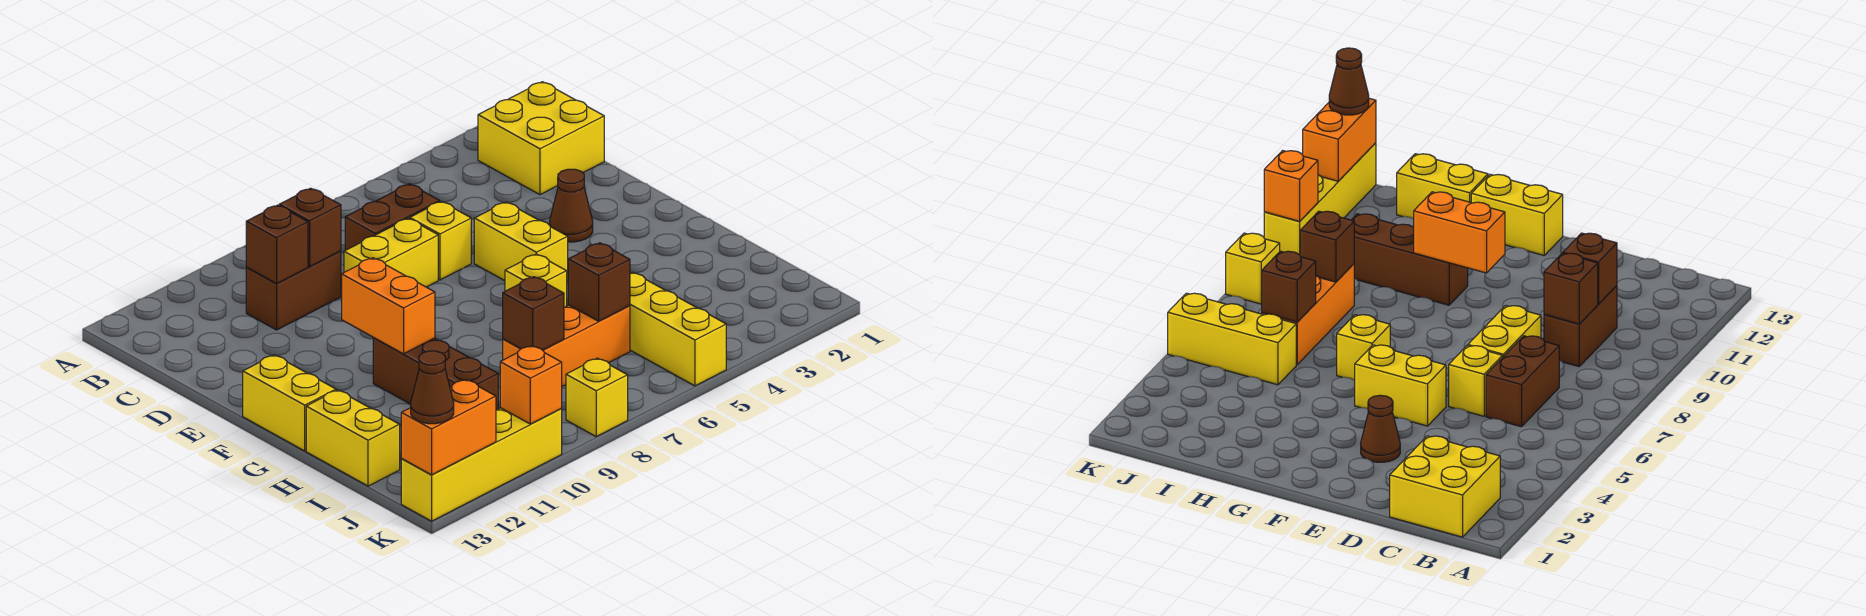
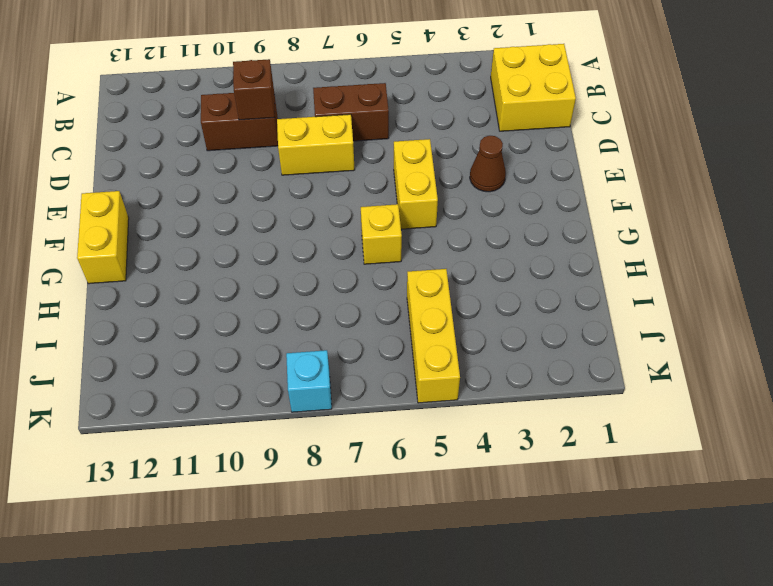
cyan 1x1 brick [286,350,332,412] -> yellow 1x1 brick [566,358,628,437]
none -> yellow 1x1 brick [410,201,471,280]
none -> brown 1x3 brick [373,338,498,410]
none -> yellow 1x2 brick [306,390,400,486]

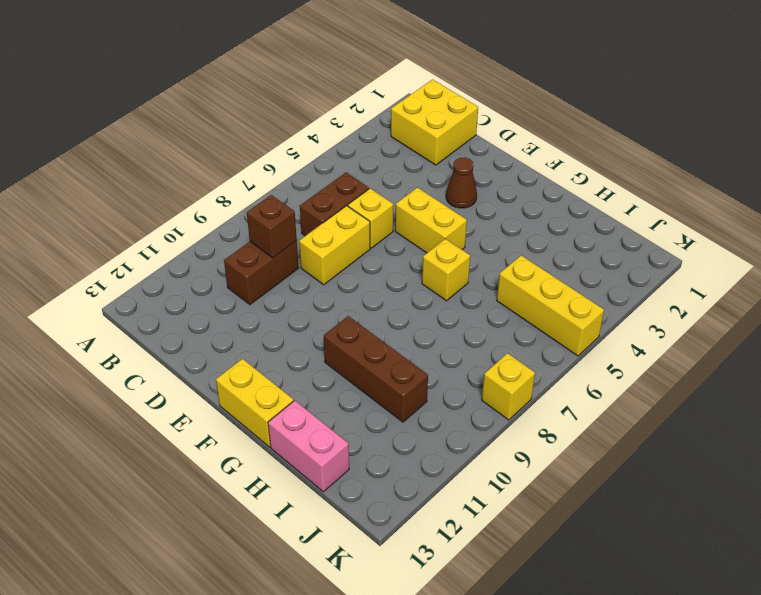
pink 1x2 brick [268,401,349,492] -> yellow 1x2 brick [306,390,400,486]
none -> orange 1x3 brick [503,305,630,386]
none -> yellow 1x4 brick [401,408,562,521]
none -> brown 1x1 brick [246,205,308,284]

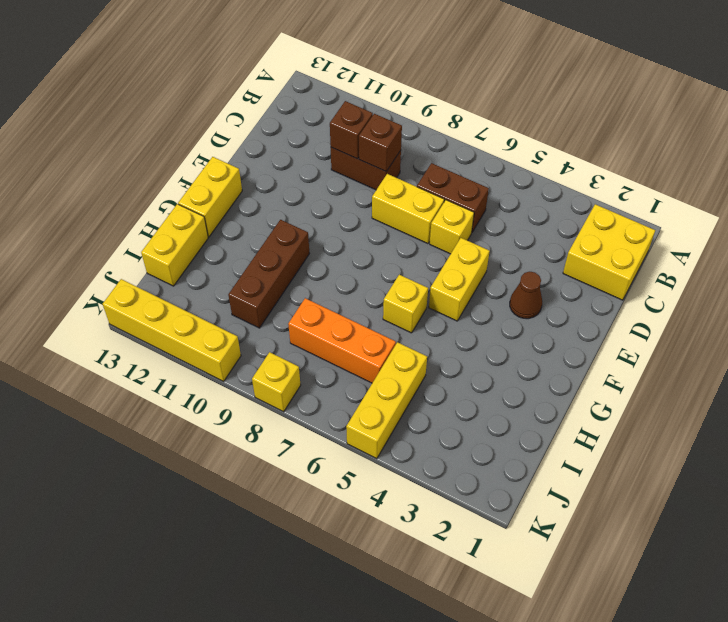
none -> orange 1x2 brick [342,258,435,354]
none -> brown 1x1 brick [568,243,630,321]
none -> brown 1x1 brick [503,277,564,350]

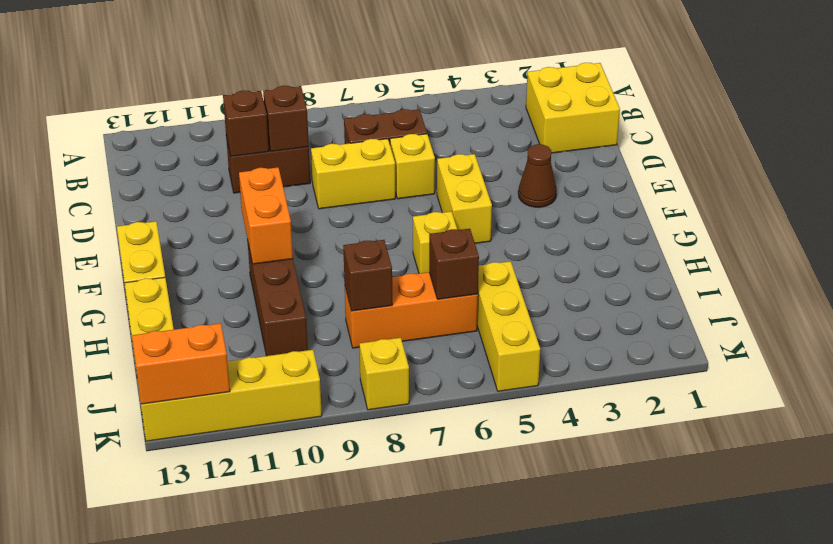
none -> orange 1x1 brick [500,346,562,424]
none -> brown 1x1 cone [411,351,454,424]

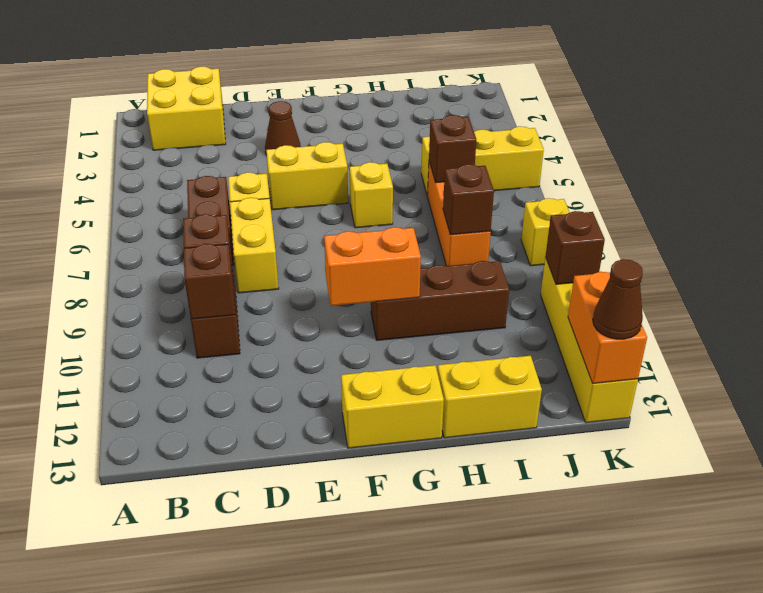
brown 1x1 brick [546,211,605,284] -> orange 1x1 brick [500,346,562,424]

